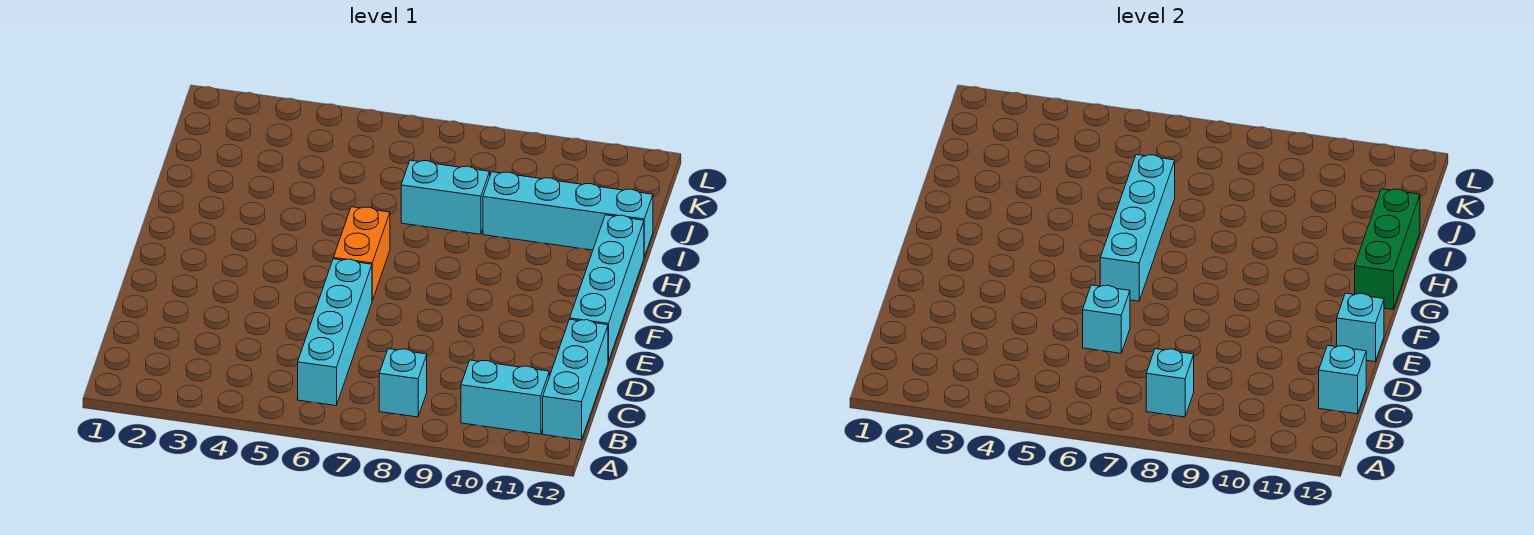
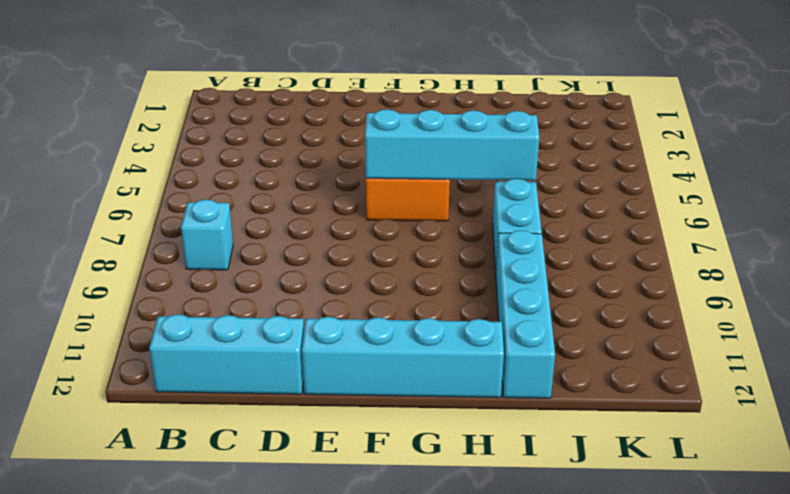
none -> cyan 1x4 brick [298,259,372,406]
none -> cyan 1x2 brick [461,360,549,434]
none -> cyan 1x1 brick [1146,349,1194,417]

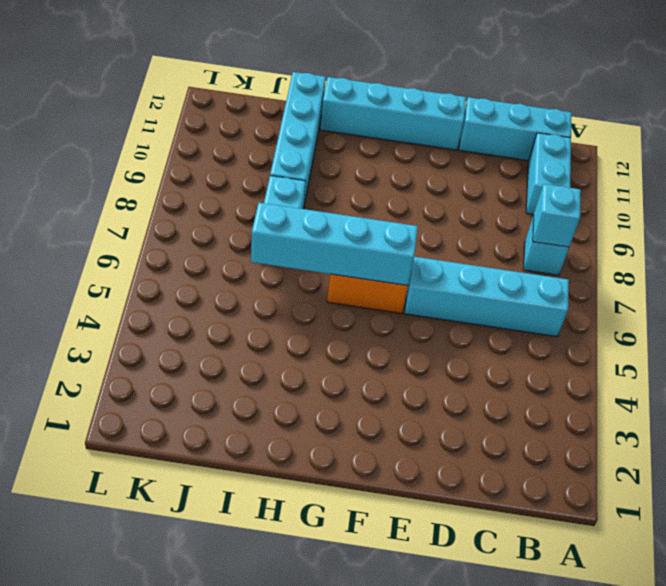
none -> cyan 1x1 brick [1319,345,1366,414]
none -> cyan 1x1 brick [1083,285,1130,353]
none -> cyan 1x1 brick [1337,293,1384,362]

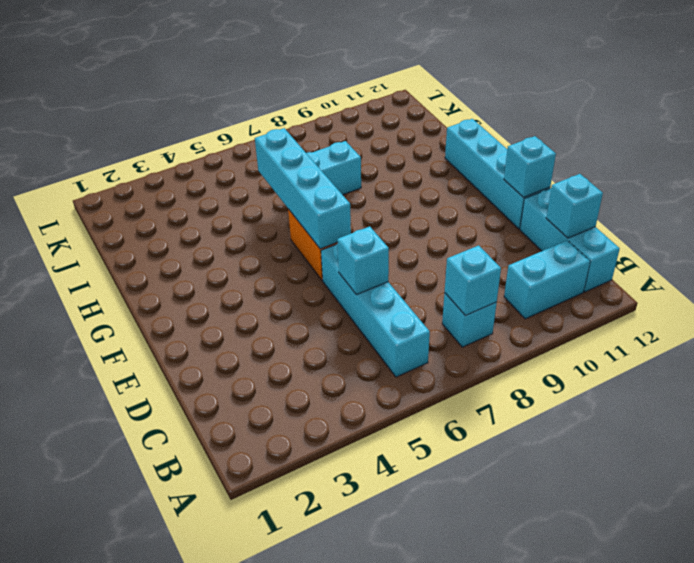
none -> cyan 1x4 brick [483,172,653,257]
none -> green 1x3 brick [1355,189,1420,309]

